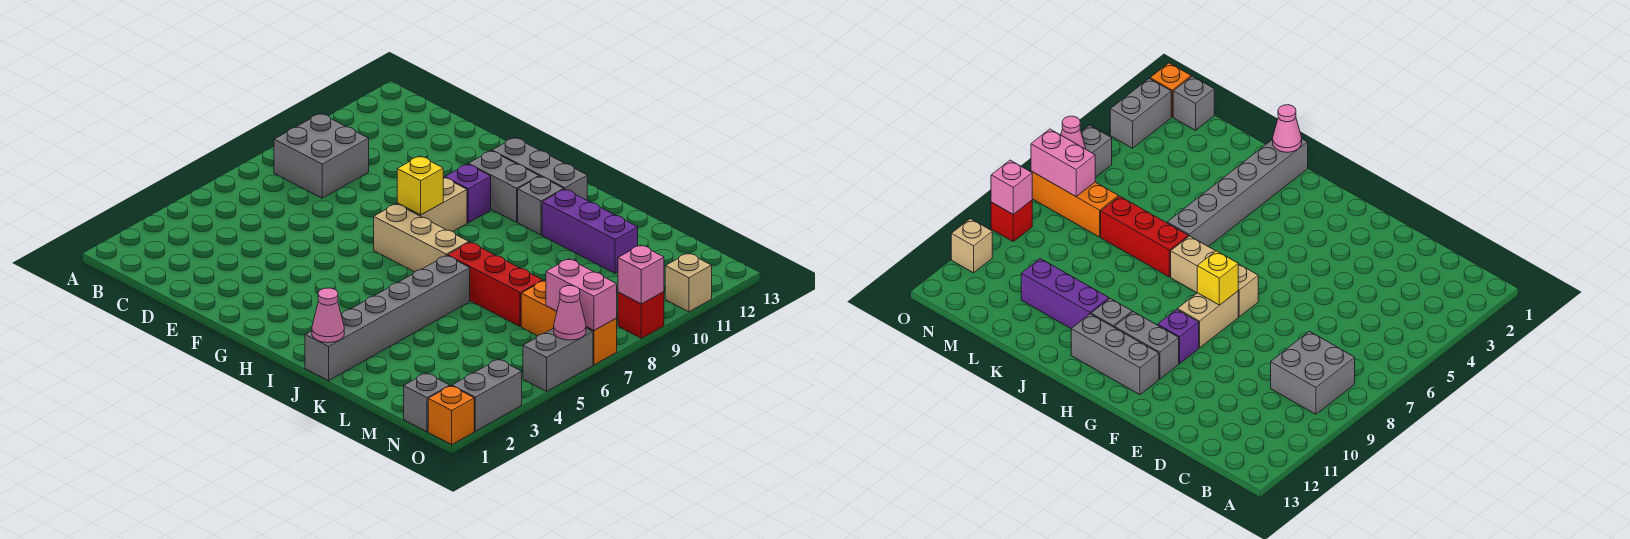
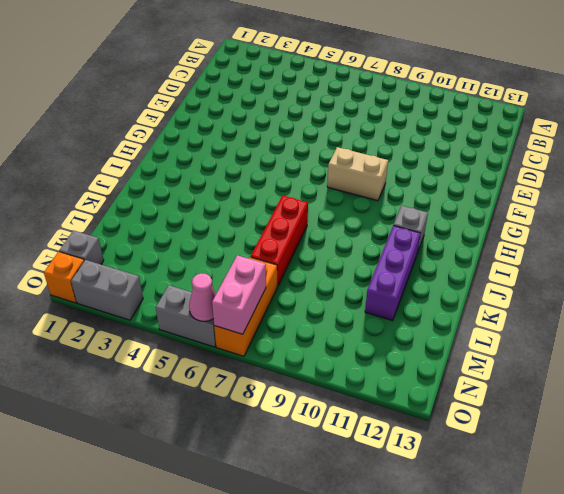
none -> grey 2x2 brick [274,113,369,198]
none -> tan 1x3 brick [374,204,469,272]
none -> purple 1x1 brick [445,164,491,223]

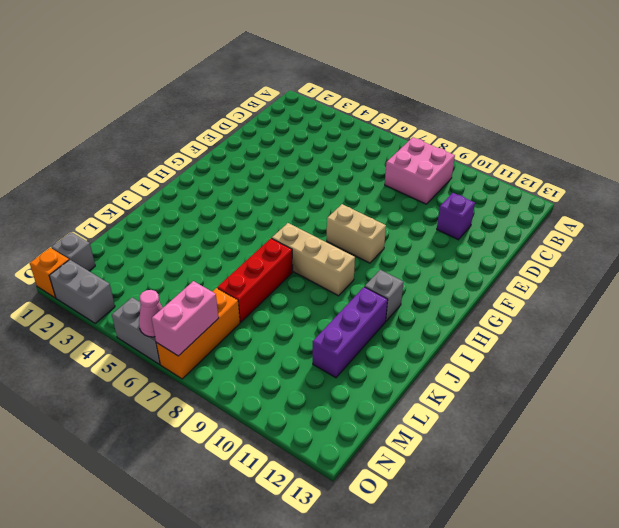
pink 2x2 brick [385,137,455,204] -> grey 2x2 brick [274,113,369,198]
purple 1x1 brick [437,193,475,240] -> purple 1x1 brick moved to [445,164,491,223]
tan 1x3 brick [272,223,355,296] -> tan 1x3 brick turned to [374,204,469,272]
none -> grey 1x2 brick [468,151,539,222]
none -> grey 1x3 brick [492,138,587,200]
none -> grey 1x6 brick [305,255,470,381]

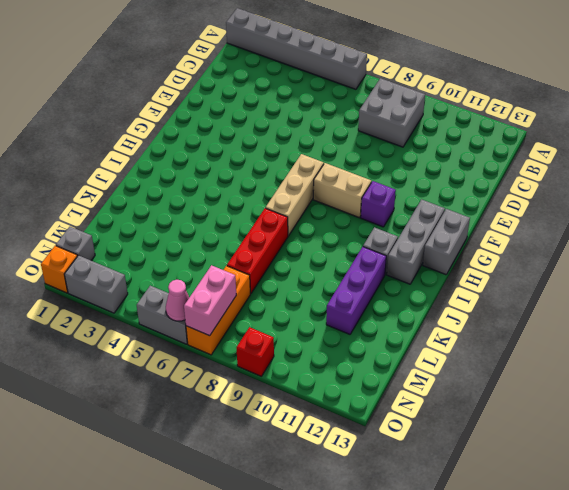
grey 1x6 brick [226,8,367,89] -> grey 1x6 brick moved to [305,255,470,381]
grey 1x2 brick [423,209,470,275] -> grey 1x2 brick moved to [468,151,539,222]
none -> tan 1x1 brick [665,253,712,312]
none -> yellow 1x1 brick [397,156,443,215]
none -> pink 1x1 cone [312,288,344,343]

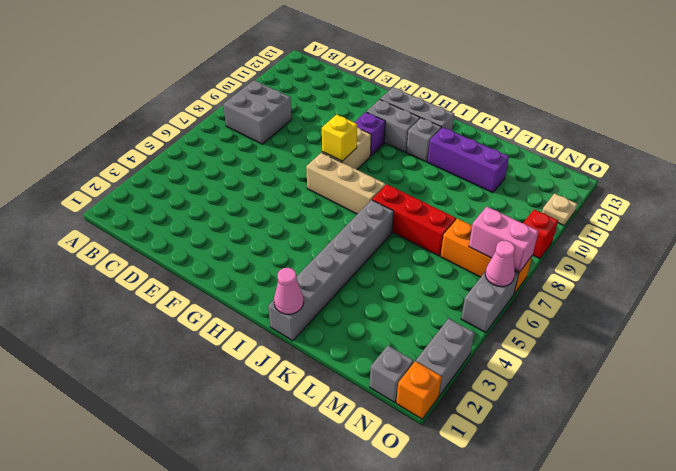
tan 1x1 plate [542,194,577,226] -> tan 1x1 brick [665,253,712,312]
none -> pink 1x1 brick [618,245,664,304]

